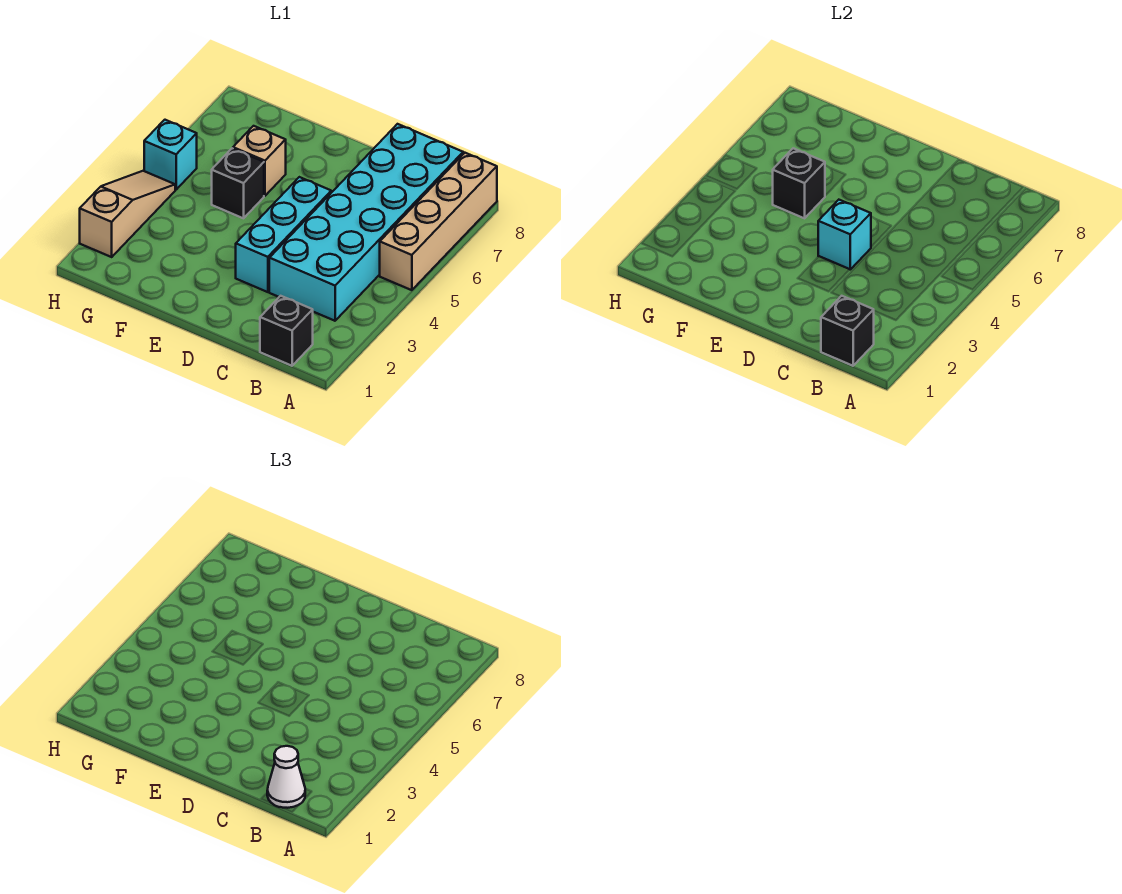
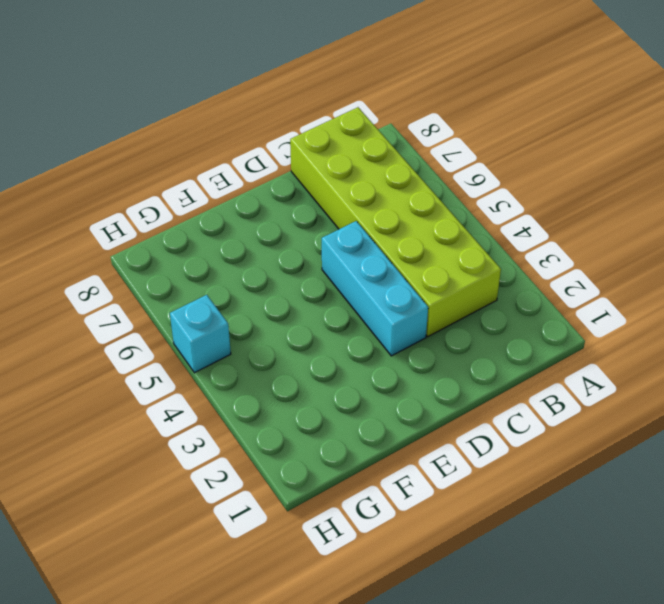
lime 2x6 brick [290,107,501,337] -> cyan 2x6 brick [269,124,463,321]
none -> tan 1x4 brick [380,153,497,290]
none -> black 1x1 brick [260,296,313,366]
none -> black 1x1 brick [212,148,264,218]

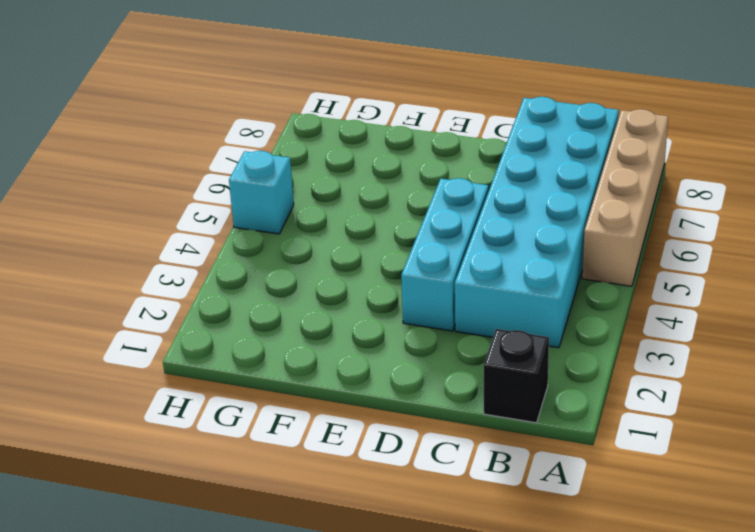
none -> black 1x1 brick [212,148,264,218]
none -> tan 1x1 brick [233,126,286,196]
none -> tan 1x3 slope [80,171,175,257]

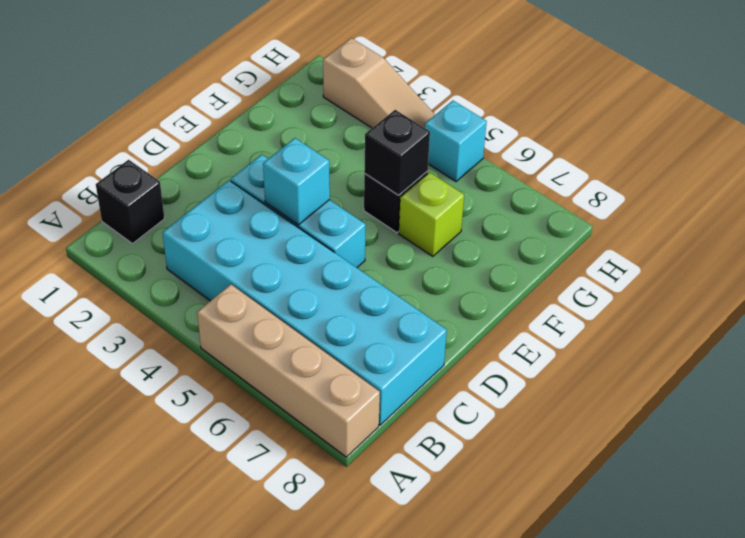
lime 1x1 brick [399,172,464,257] -> tan 1x1 brick [233,126,286,196]
none -> black 1x1 brick [821,296,874,366]
none -> white 1x1 cone [267,746,305,808]

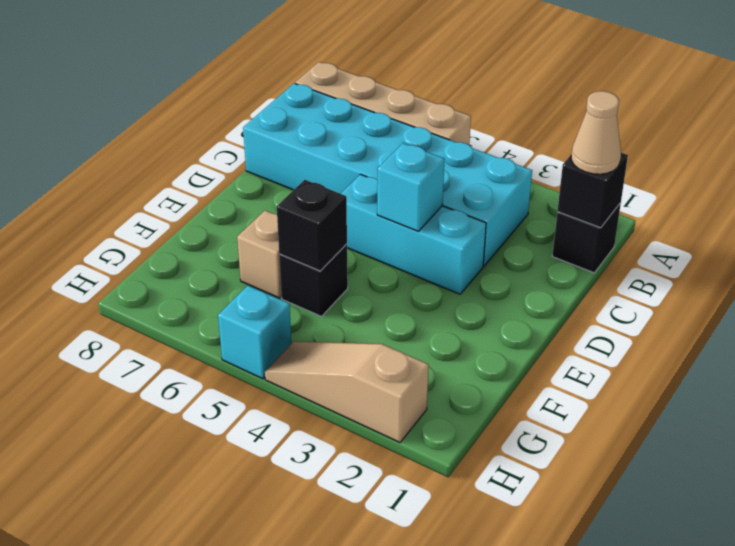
tan 1x1 cone [571,91,621,174] -> white 1x1 cone [267,746,305,808]

